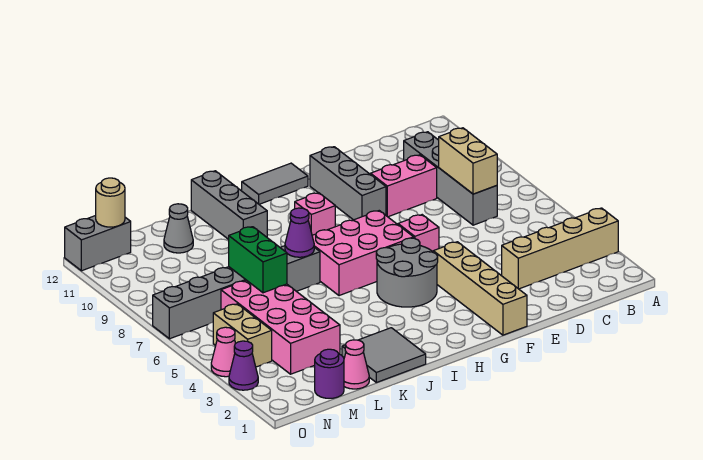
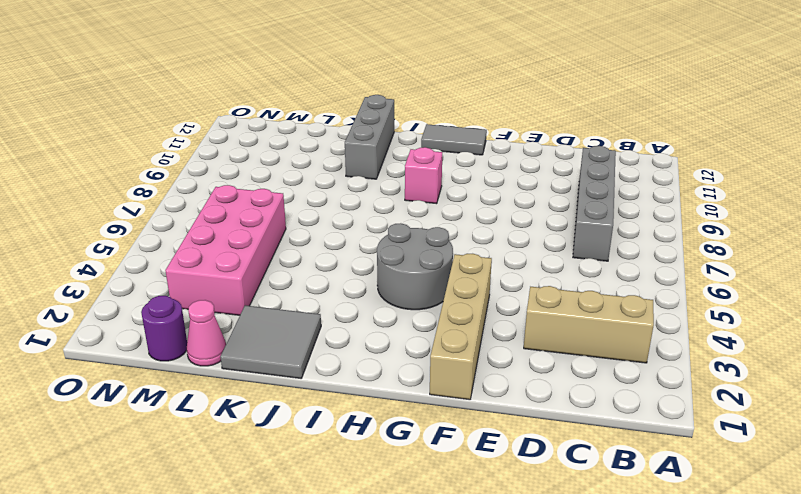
tan 1x3 brick [524,286,654,363] -> tan 1x4 brick [502,208,618,289]
none -> pink 1x2 brick [371,155,437,217]
none -> pink 1x1 brick [398,215,439,252]
none -> grey 1x3 brick [310,147,386,220]

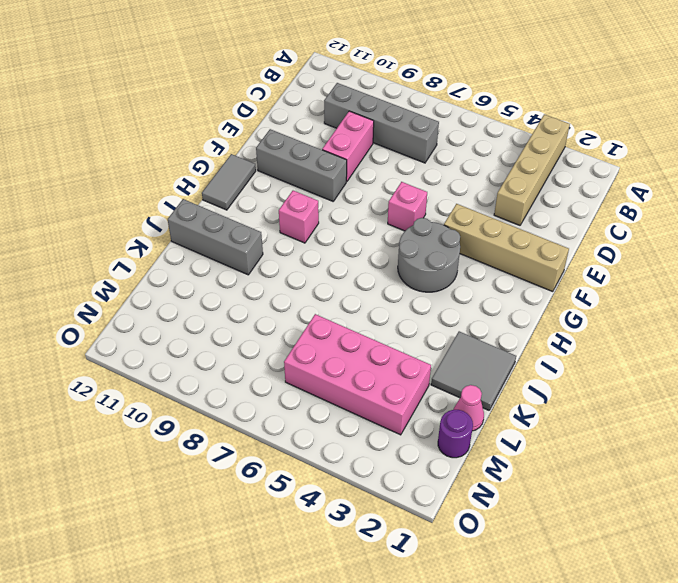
none -> pink 2x3 brick [312,211,414,296]
none -> grey 1x6 brick [153,246,320,339]
none -> grey 1x1 cone [164,204,193,253]

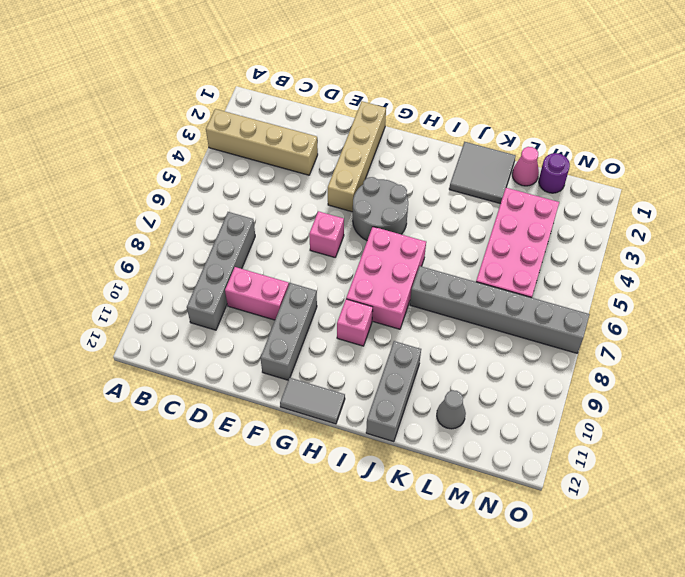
pink 2x3 brick [346,227,426,329] -> pink 2x3 brick turned to [312,211,414,296]
none -> tan 1x2 brick [213,304,272,367]
none -> grey 1x2 brick [65,216,131,271]
none -> purple 1x1 cone [229,341,258,390]

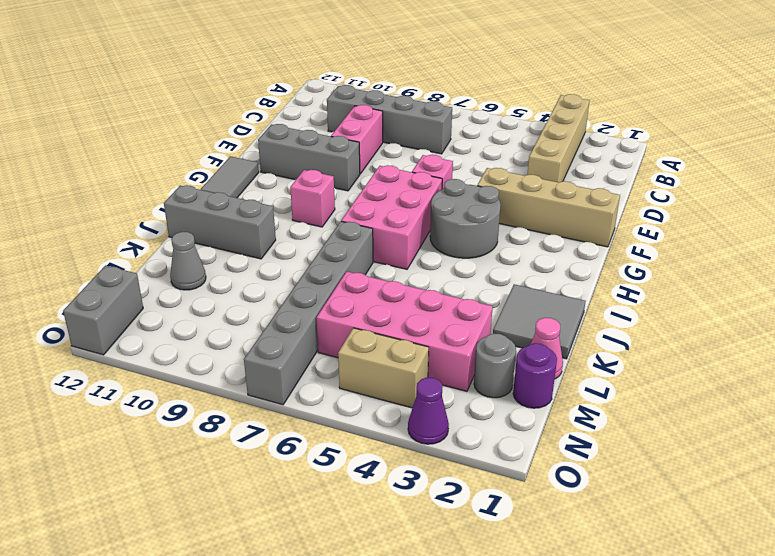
grey 1x1 round brick [474,333,516,398] -> none
none -> pink 1x1 cone [211,327,236,377]
none -> tan 1x2 brick [439,128,497,194]
none -> purple 1x1 cone [285,208,314,257]

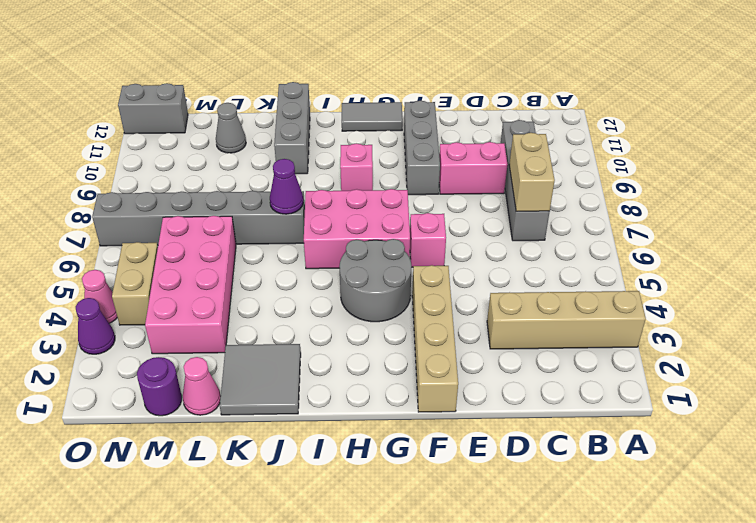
none -> green 1x2 brick [229,227,287,293]
none -> tan 1x1 round brick [96,178,125,227]

